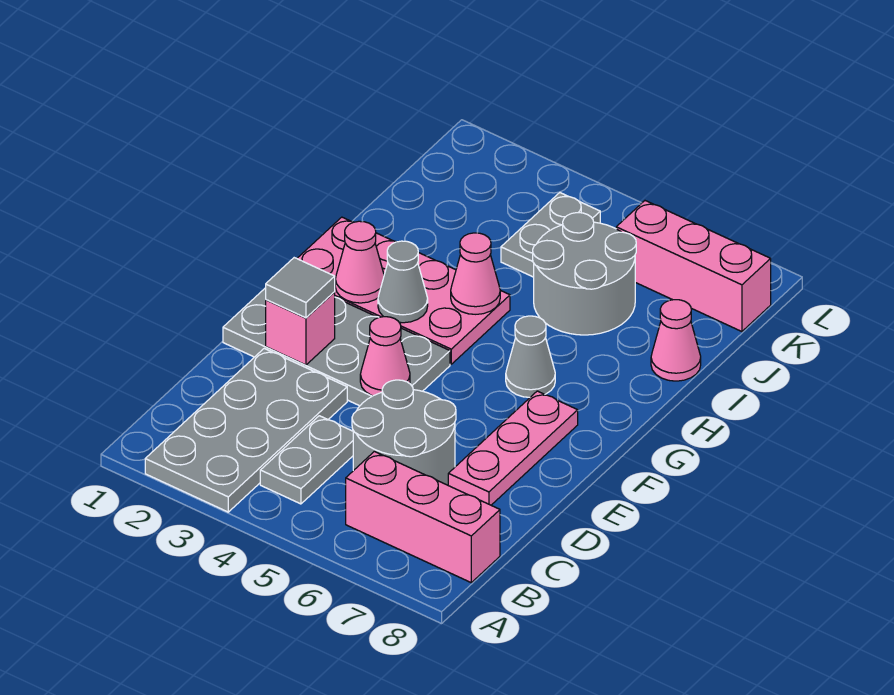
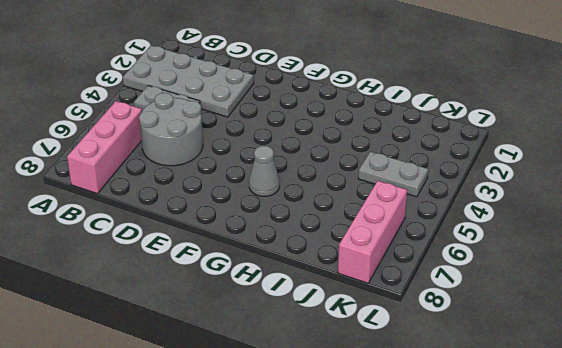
none -> pink 1x3 plate [448,391,578,505]
none -> grey 2x4 plate [223,288,450,406]
none -> pink 2x4 plate [297,217,510,364]

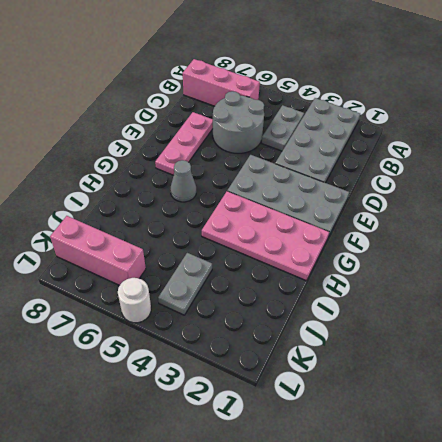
white 1x1 round brick [118,278,151,323] -> none
none -> grey 2x2 round brick [533,213,636,335]
none -> pink 1x1 cone [651,300,701,381]
none -> pink 1x1 brick [266,292,335,365]

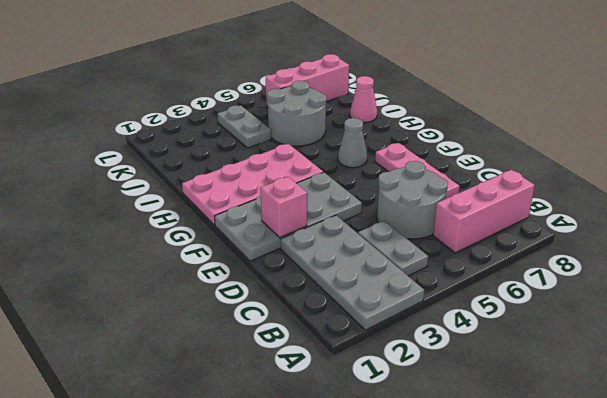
none -> pink 1x1 cone [360,317,410,396]
none -> pink 1x1 cone [335,221,384,303]
none -> grey 1x1 cone [378,241,428,323]

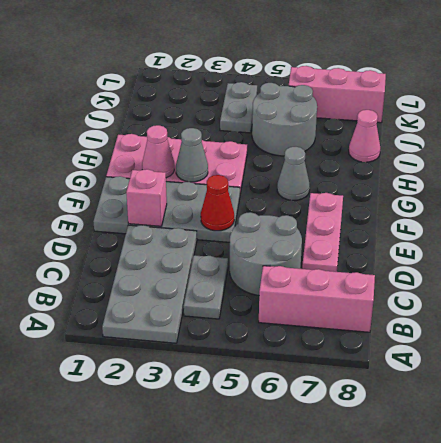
red 1x1 cone [201,175,234,231] -> pink 1x1 cone [360,317,410,396]
none -> pink 1x1 cone [451,233,500,314]
none -> grey 1x1 tile [266,258,335,318]

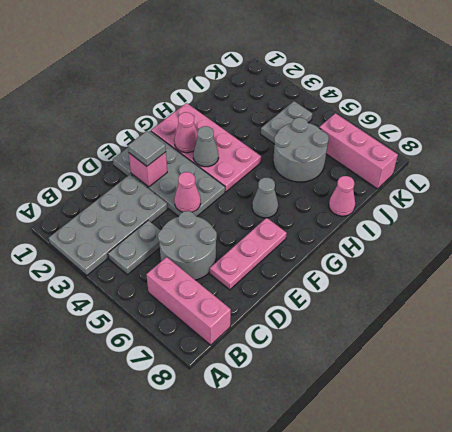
none -> pink 1x1 cone [451,233,500,314]

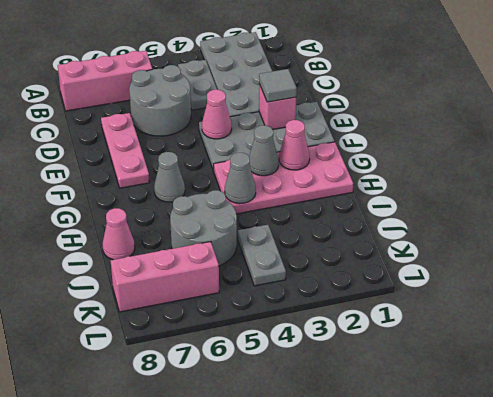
grey 1x1 cone [225,153,256,204] -> pink 1x1 cone [451,233,500,314]

